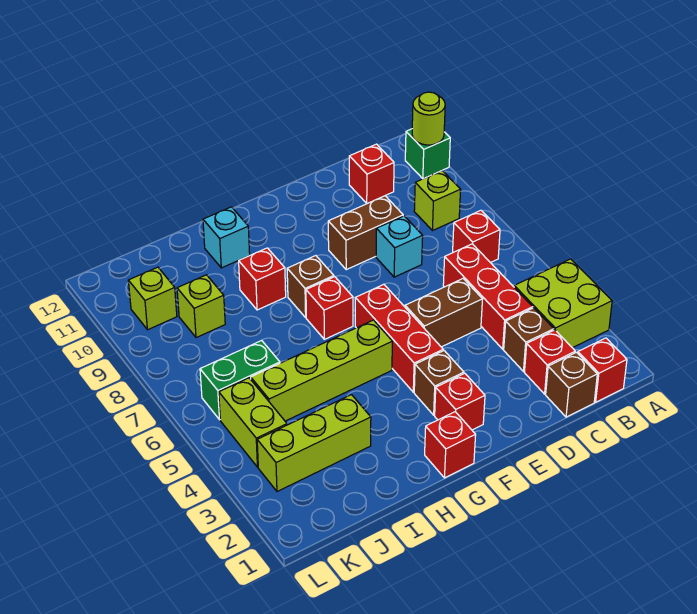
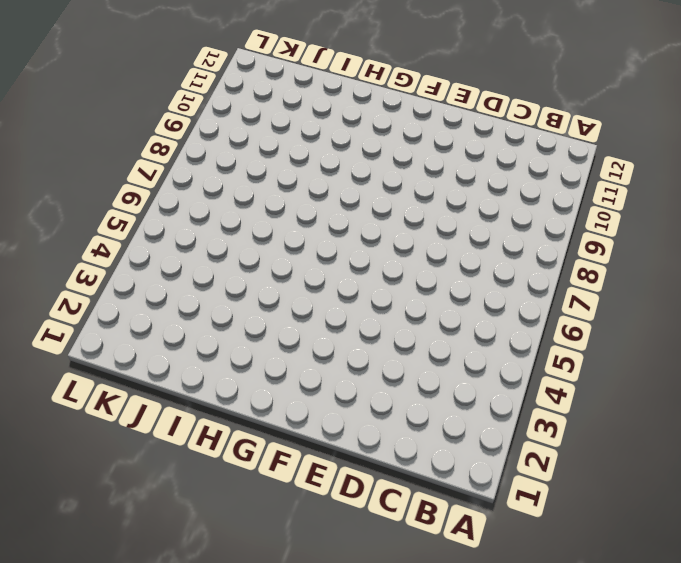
none -> lime 2x2 brick [514,259,612,348]
none -> green 1x1 brick [405,129,450,179]
none -> red 1x1 brick [578,338,627,402]

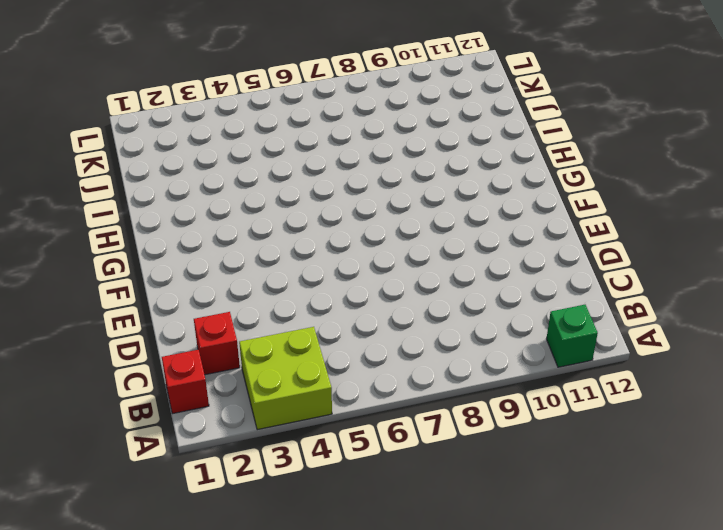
none -> red 1x1 brick [453,210,500,263]
none -> lime 1x1 brick [414,171,461,231]
none -> brown 1x1 brick [546,352,597,417]

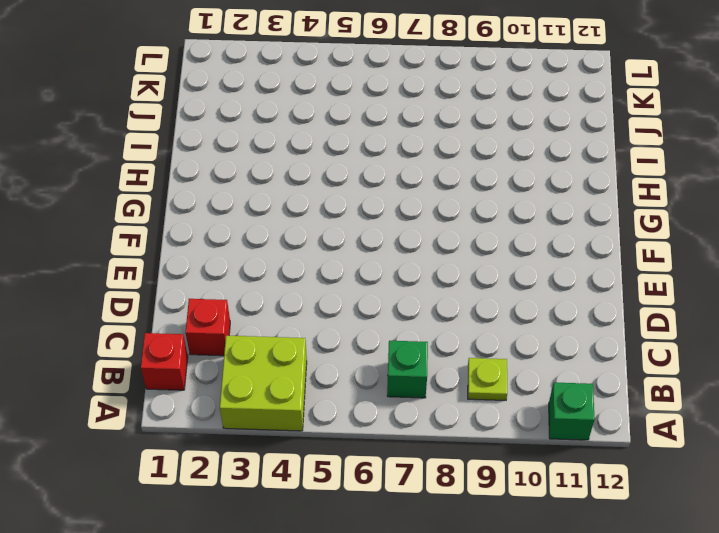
green 1x1 brick [387,341,428,398] -> red 1x1 brick [453,210,500,263]
lime 1x1 plate [468,358,507,400] -> lime 1x1 brick [414,171,461,231]
none -> brown 1x1 brick [546,352,597,417]
none -> brown 1x1 brick [504,308,554,371]
none -> red 1x3 brick [443,244,533,349]

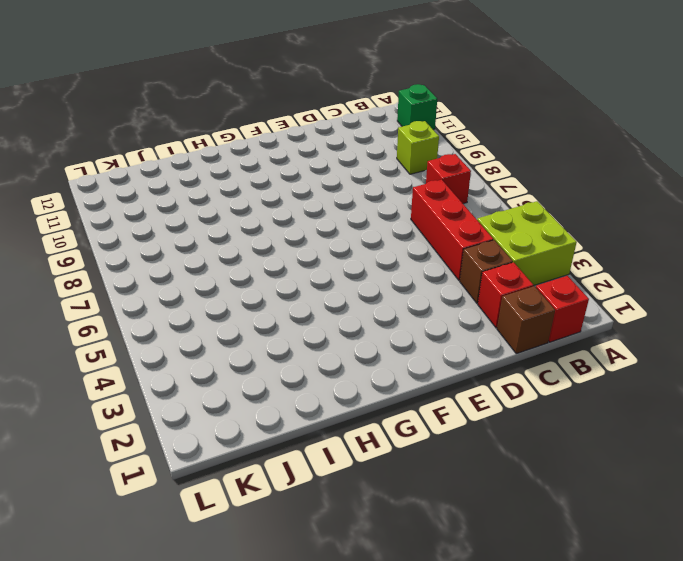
none -> red 1x1 brick [349,144,394,203]
none -> brown 1x2 brick [405,279,483,347]
none -> cyan 1x1 brick [376,216,423,277]

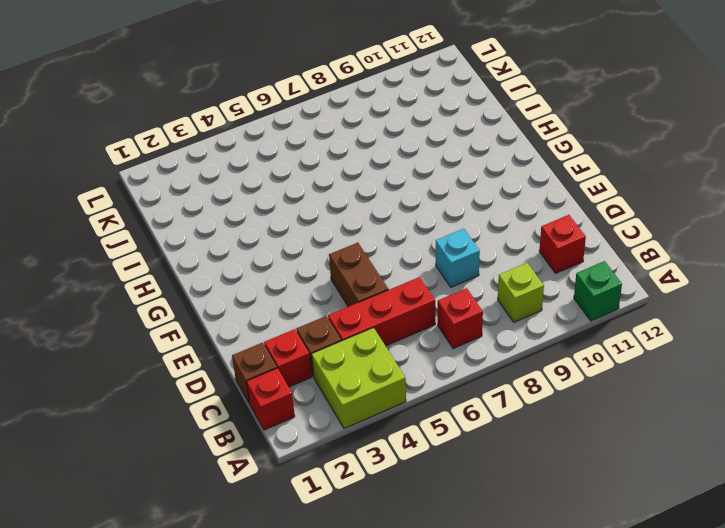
none -> brown 1x2 brick [328,196,403,270]
none -> red 1x1 brick [435,373,485,430]
none -> brown 1x1 brick [414,351,464,415]

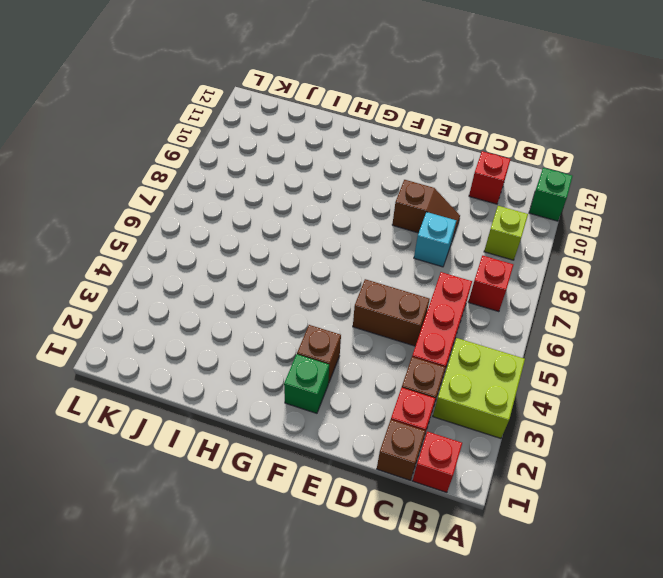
brown 1x2 slope [392,180,460,240] -> brown 1x2 brick [328,196,403,270]
green 1x1 brick [284,354,329,413] -> red 1x1 brick [435,373,485,430]
none -> red 1x3 brick [355,285,443,392]
none -> red 1x1 brick [425,412,476,478]
none -> lime 1x4 brick [251,320,392,421]

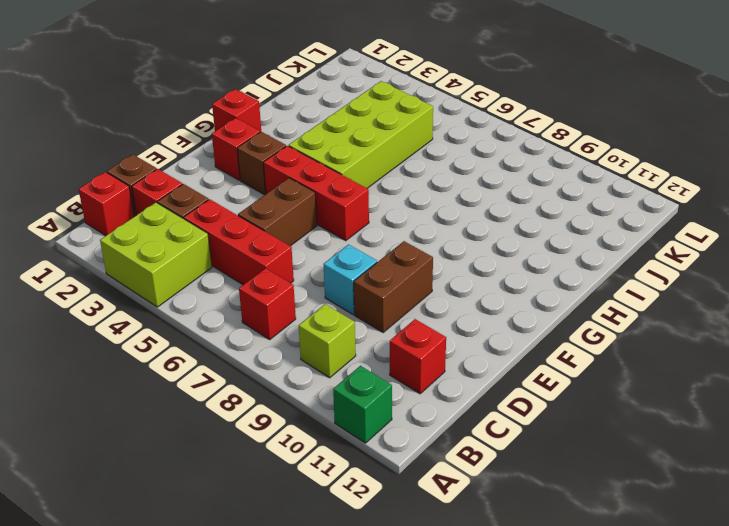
lime 2x4 brick [289,81,433,188] -> lime 1x4 brick [251,320,392,421]
none -> red 1x1 brick [306,277,353,339]
none -> brown 1x1 brick [287,256,334,317]
none -> red 1x1 brick [239,248,286,310]

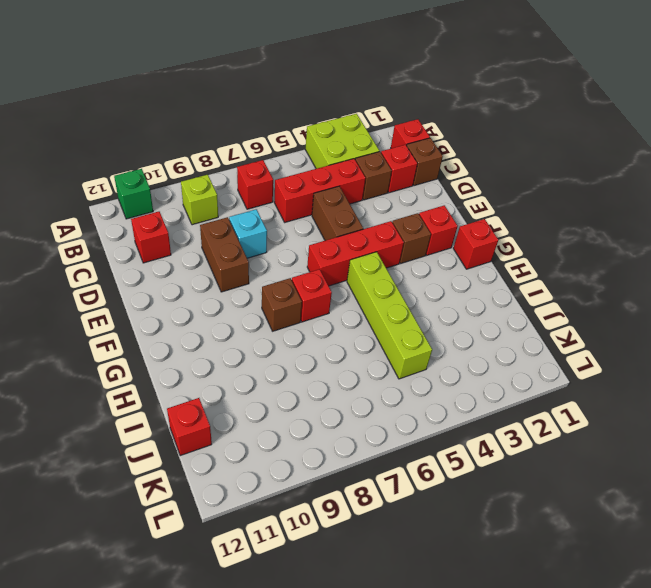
red 1x1 brick [167,398,212,456] -> red 1x1 brick moved to [239,248,286,310]
none -> cyan 1x1 brick [203,207,250,268]
none -> lime 1x3 brick [257,395,371,492]
none -> green 1x2 brick [200,340,280,420]

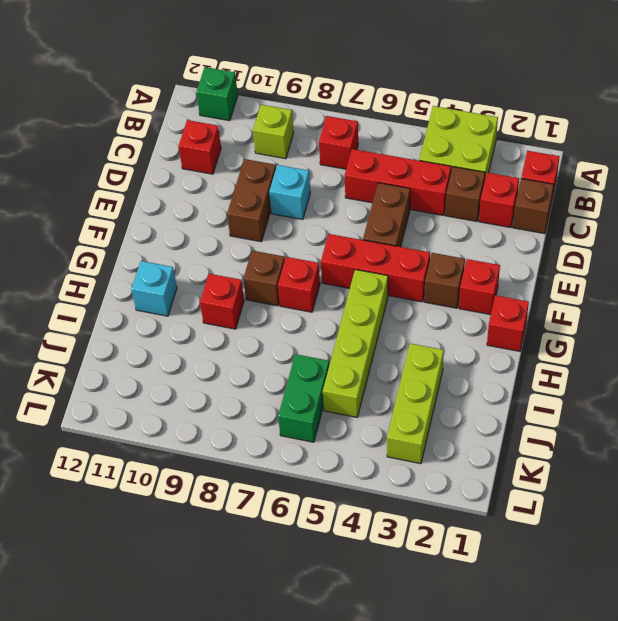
none -> lime 1x1 brick [177,275,225,338]
none -> lime 1x2 brick [219,378,287,467]
none -> lime 1x1 brick [128,267,177,330]

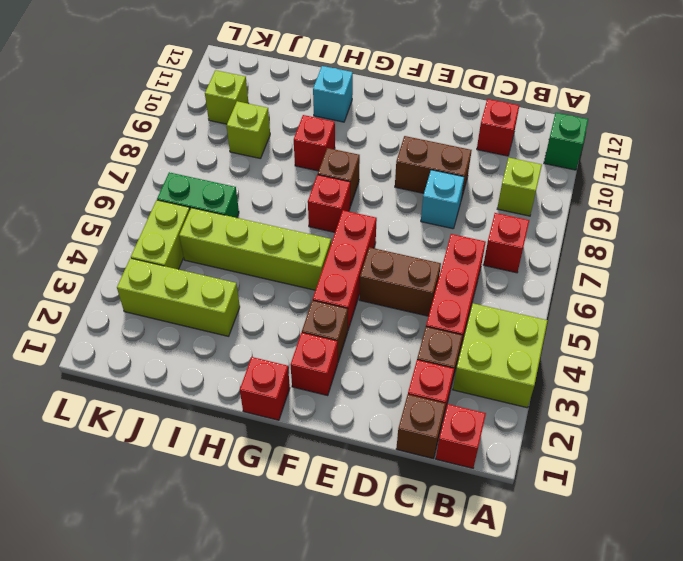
none -> lime 1x1 round brick [412,92,445,145]

